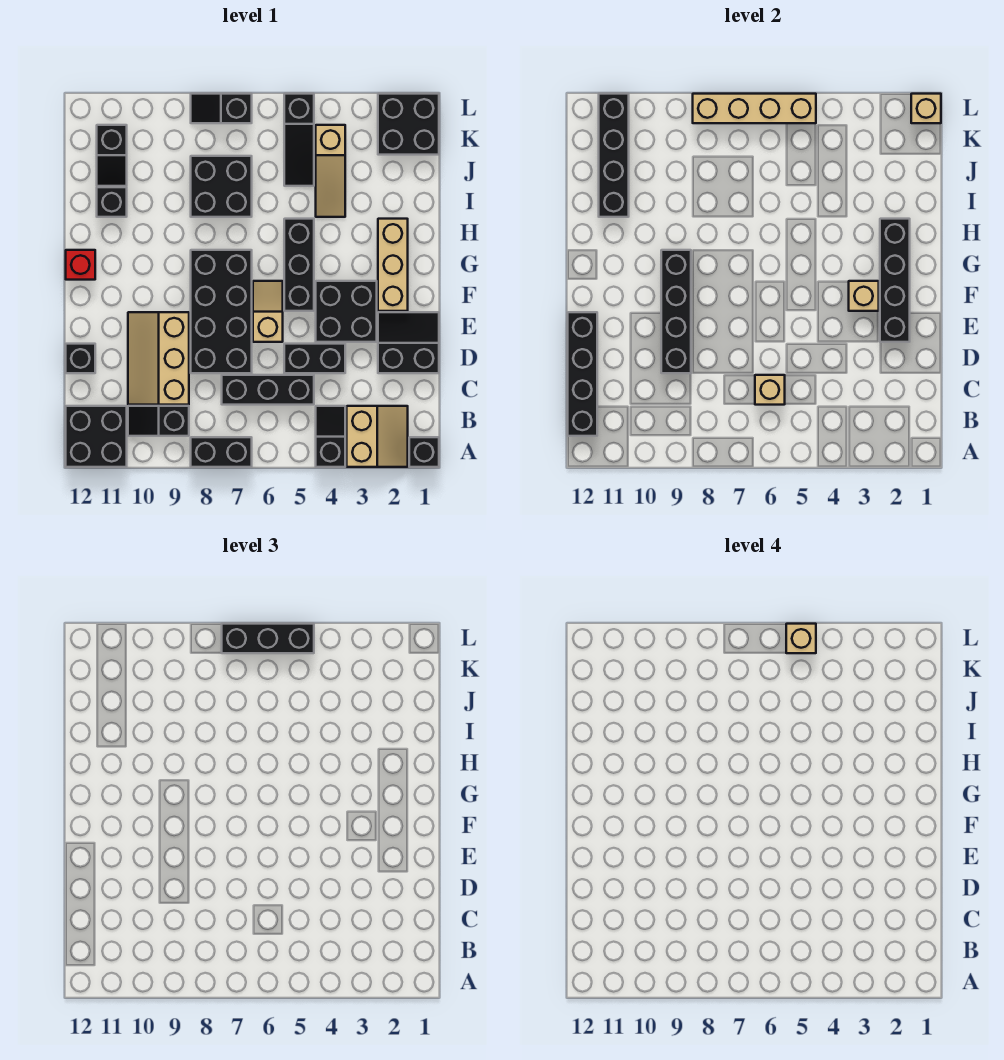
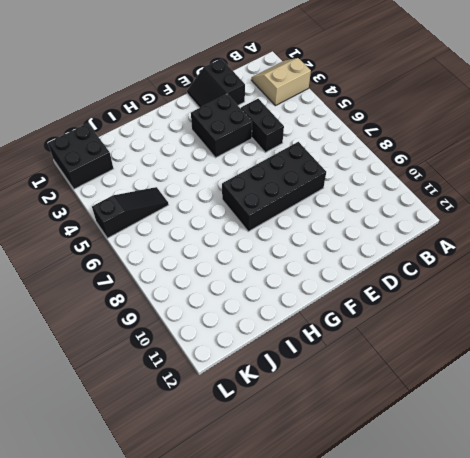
none -> black 1x1 brick [409,437,439,467]
none -> black 1x2 slope [316,406,345,467]
none -> black 1x2 brick [191,437,252,467]
none -> black 2x2 brick [66,406,127,467]

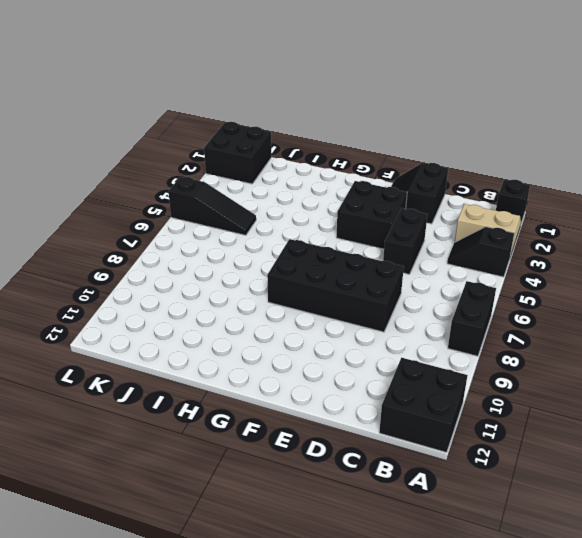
none -> black 1x2 slope [128,406,189,436]
none -> black 1x3 brick [222,375,314,405]
none -> tan 2x3 slope [128,312,189,405]
none -> black 1x1 brick [66,344,95,373]

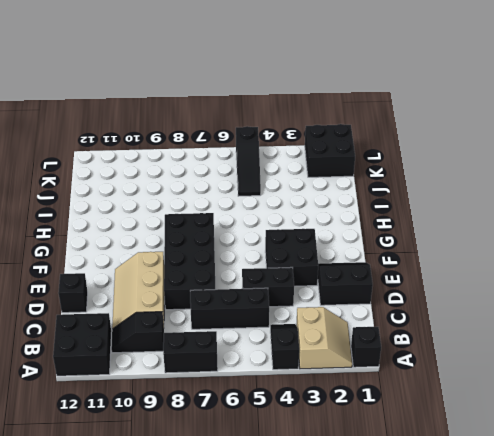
none -> tan 1x2 slope [253,281,283,342]
none -> tan 1x3 brick [378,219,408,311]
none -> black 1x3 brick [284,219,314,311]
none -> red 1x1 brick [66,250,95,280]

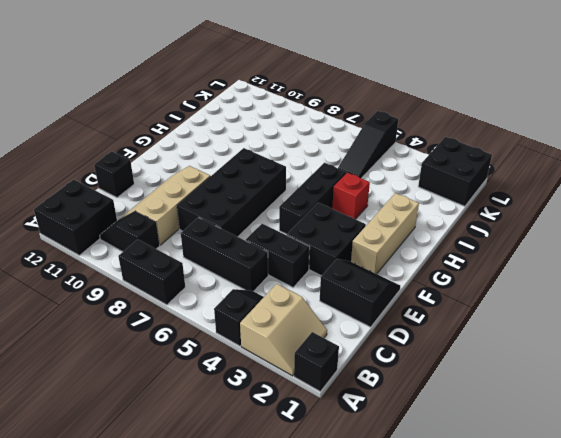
red 1x1 brick [332,173,370,219] -> red 1x1 brick moved to [66,250,95,280]
none -> tan 1x2 slope [253,281,283,342]
none -> tan 1x3 slope [316,125,345,217]
none -> black 2x2 brick [191,156,252,217]
none -> black 1x1 brick [97,187,127,217]

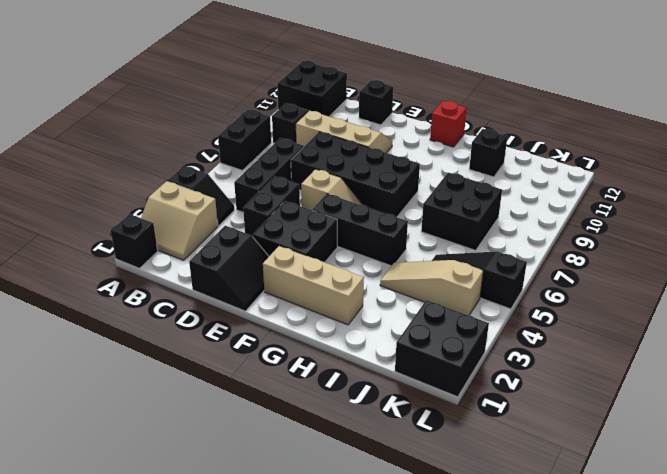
none -> black 1x2 slope [97,125,127,186]
none -> black 1x2 slope [191,94,252,123]
none -> black 1x4 brick [568,312,597,436]
none -> tan 1x1 brick [755,375,785,405]

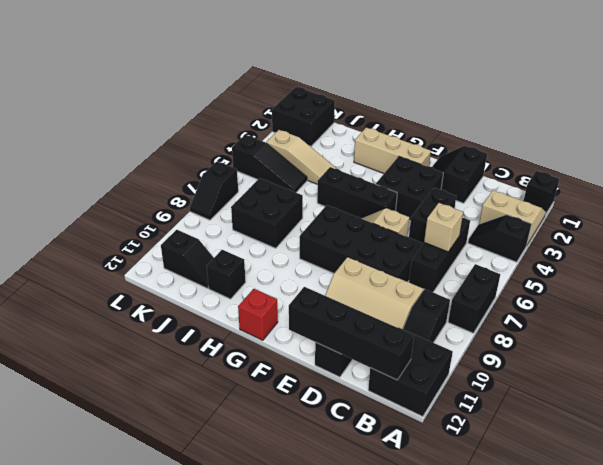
none -> black 1x4 brick [661,250,691,373]
none -> black 1x4 brick [880,219,910,342]
none -> tan 1x1 brick [849,281,879,311]
none -> black 1x4 brick [599,94,629,217]

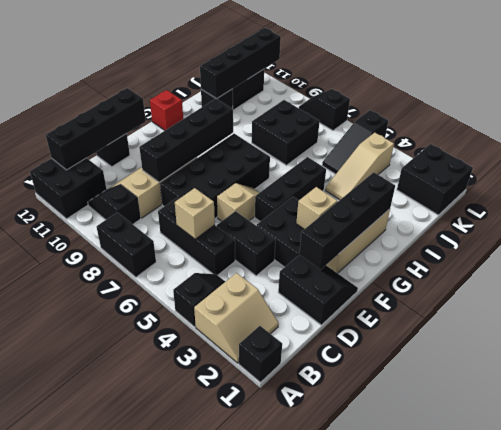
none -> tan 1x1 brick [911,94,941,123]
none -> tan 1x4 brick [693,94,816,123]
none -> black 1x3 brick [222,624,314,653]
none -> tan 1x1 brick [786,624,816,653]

